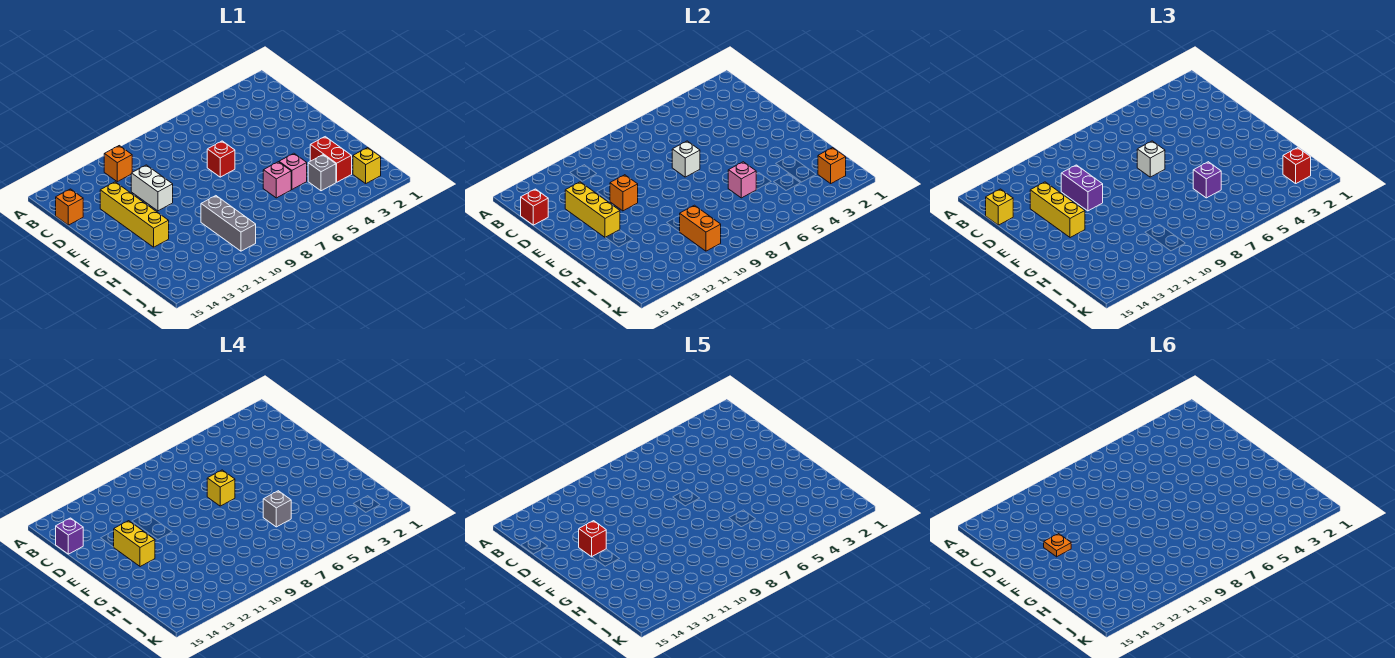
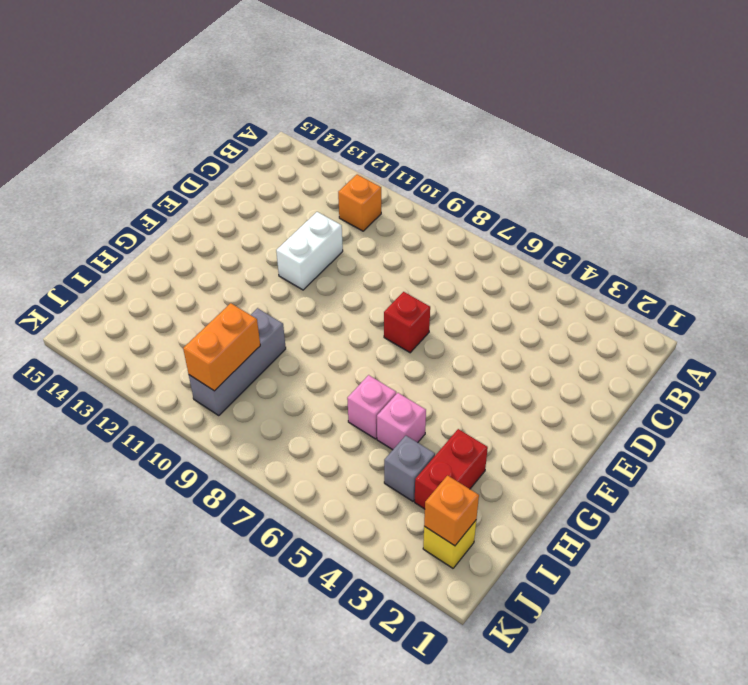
none -> orange 1x1 brick [56,189,83,225]
none -> yellow 1x4 brick [100,182,169,247]
none -> red 1x1 brick [521,189,548,225]
none -> yellow 1x3 brick [565,182,620,238]

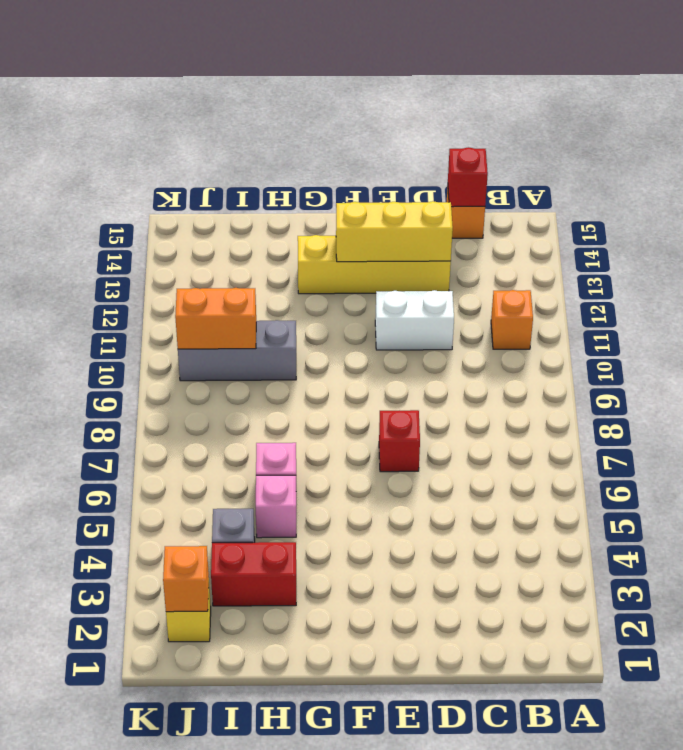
none -> white 1x1 brick [672,141,700,177]
none -> orange 1x1 brick [610,175,638,211]
none -> pink 1x1 brick [728,162,756,198]
none -> yellow 1x1 brick [986,189,1013,225]

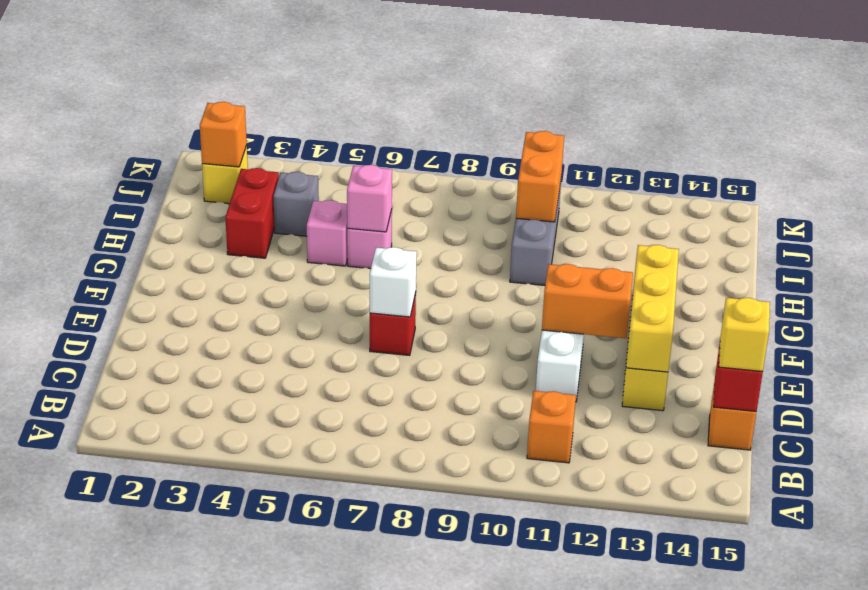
orange 1x2 brick [542,264,633,338] -> orange 1x1 brick [610,175,638,211]
none -> purple 1x2 brick [1061,165,1103,211]
none -> yellow 1x3 brick [1030,182,1085,238]
none -> white 1x1 brick [1137,141,1165,177]
none -> purple 1x1 brick [1193,162,1221,198]

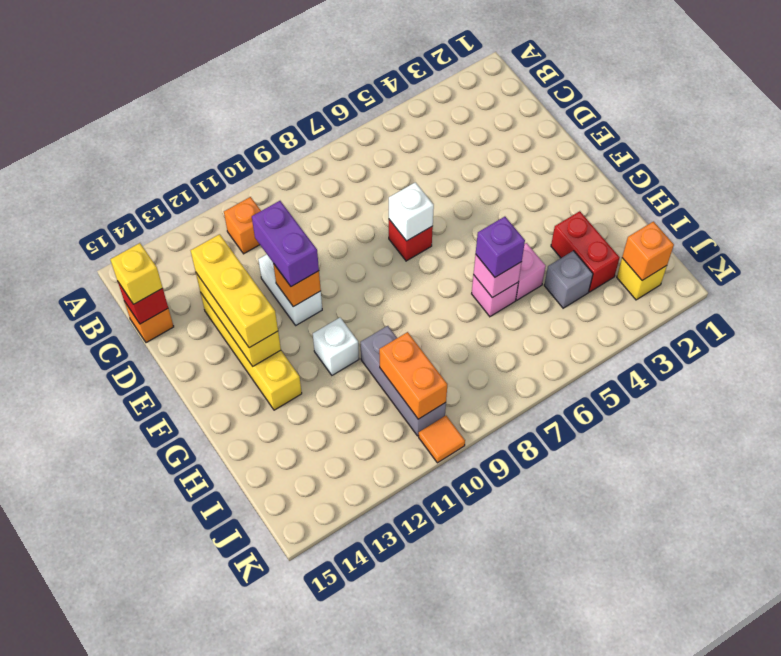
white 1x1 brick [313,317,359,375] -> white 1x1 brick moved to [1137,141,1165,177]
orange 1x1 tile [419,416,465,463] -> none
none -> red 1x1 brick [1283,148,1311,183]
none -> purple 1x1 brick [56,518,83,554]
none -> yellow 1x1 brick [207,470,235,506]
none -> yellow 1x2 brick [114,521,155,567]

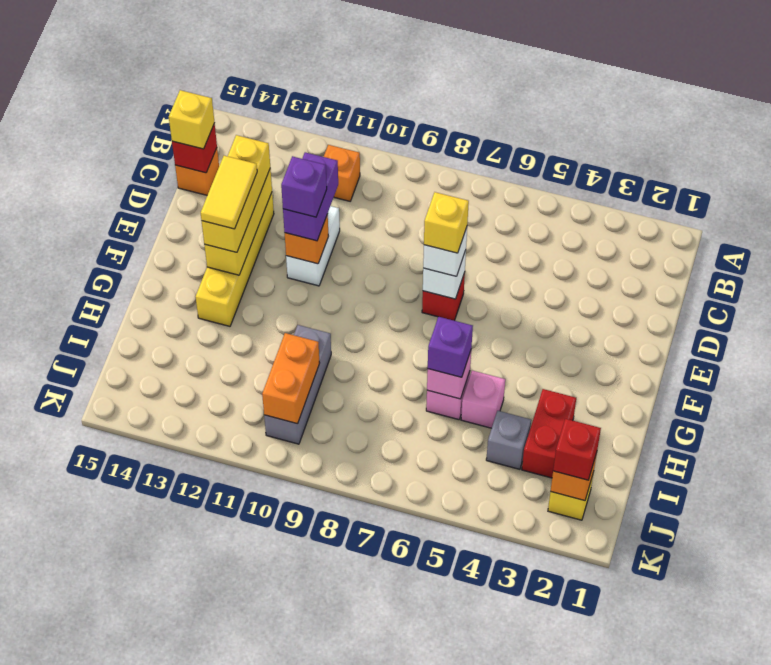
purple 1x1 brick [281,156,327,217] -> purple 1x1 brick moved to [56,518,83,554]
yellow 1x2 tile [201,156,257,229] -> yellow 1x2 brick [114,521,155,567]
none -> grey 1x1 brick [263,491,291,527]
none -> red 1x1 brick [579,521,606,557]
none -> orange 1x1 plate [1044,534,1071,557]

